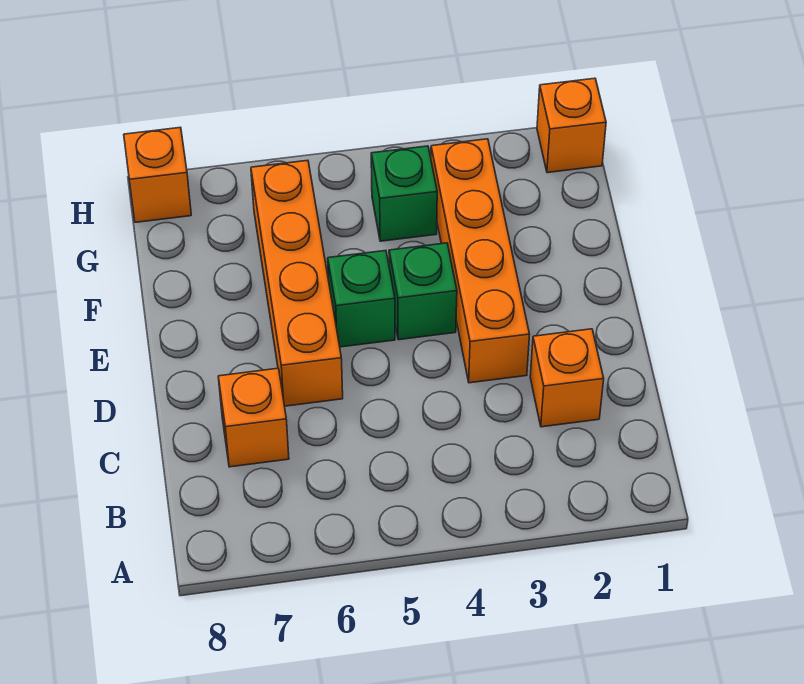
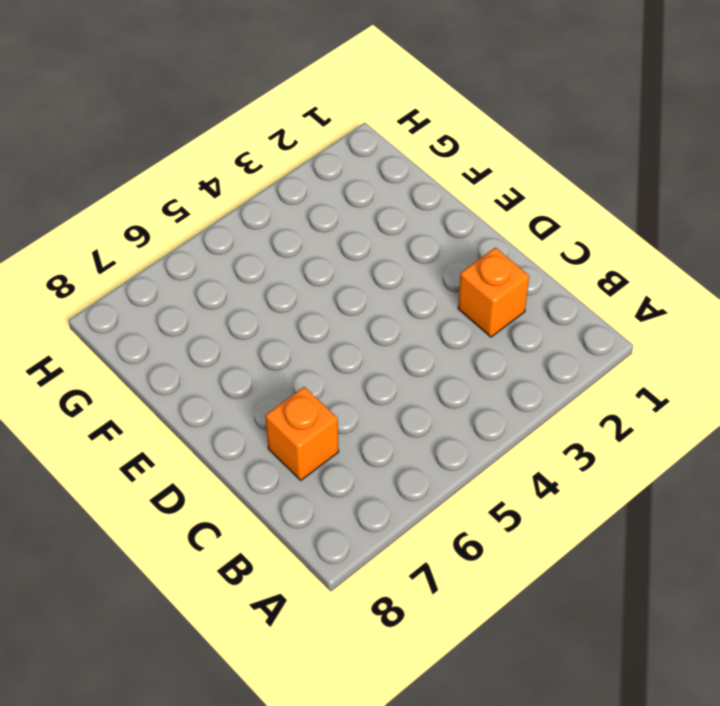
none -> orange 1x4 brick [431,139,530,383]
none -> orange 1x4 brick [251,160,343,406]

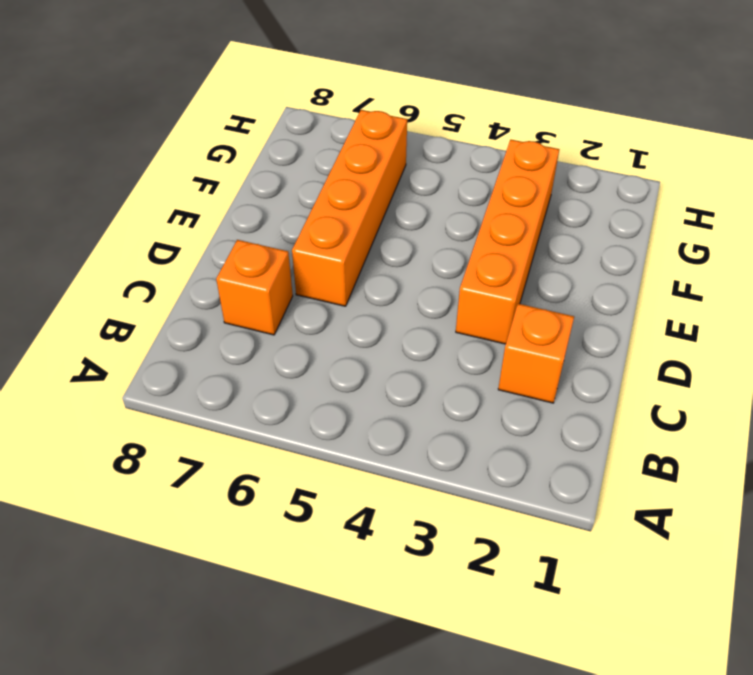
none -> green 1x1 brick [389,243,457,340]
none -> green 1x1 brick [328,251,395,347]

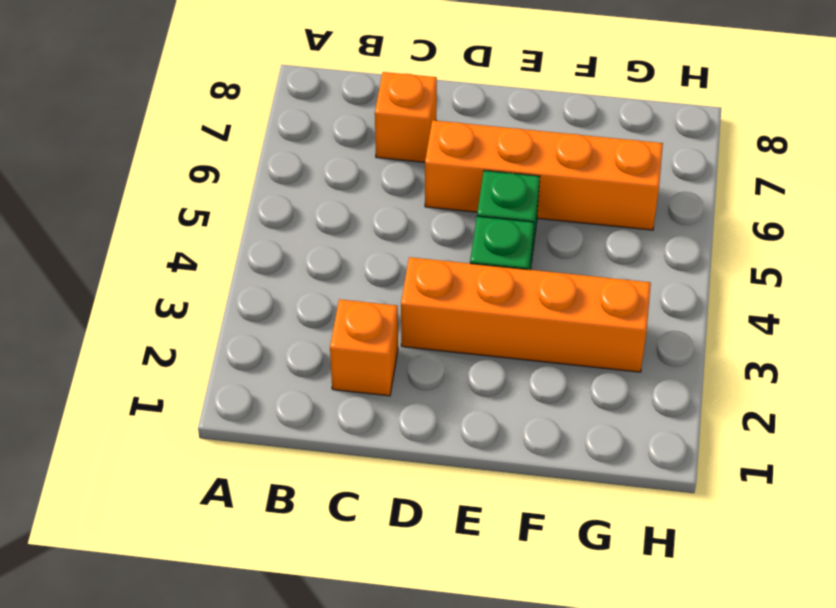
none -> green 1x1 brick [371,146,437,241]
none -> orange 1x1 brick [537,78,606,173]

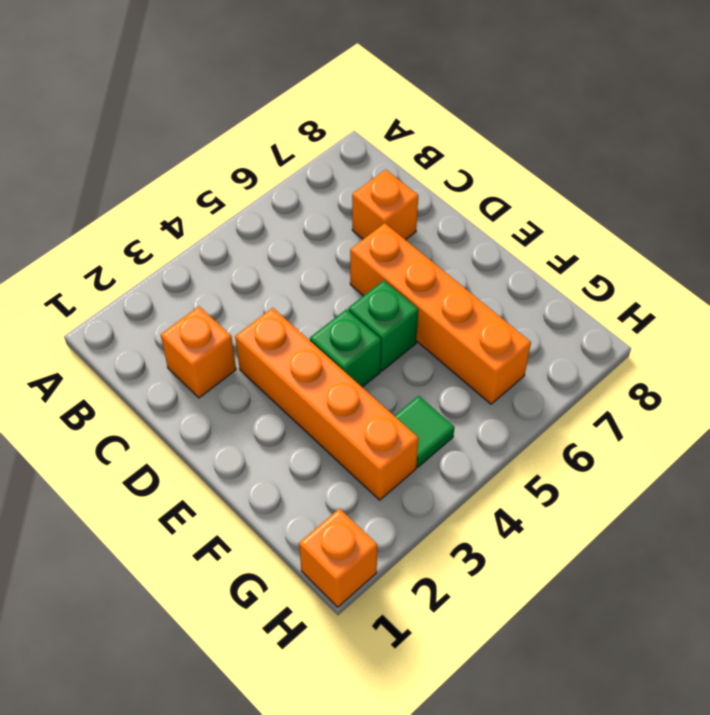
green 1x1 tile [395,396,454,467] -> green 1x1 brick [371,146,437,241]
none -> orange 1x1 brick [124,127,191,222]

